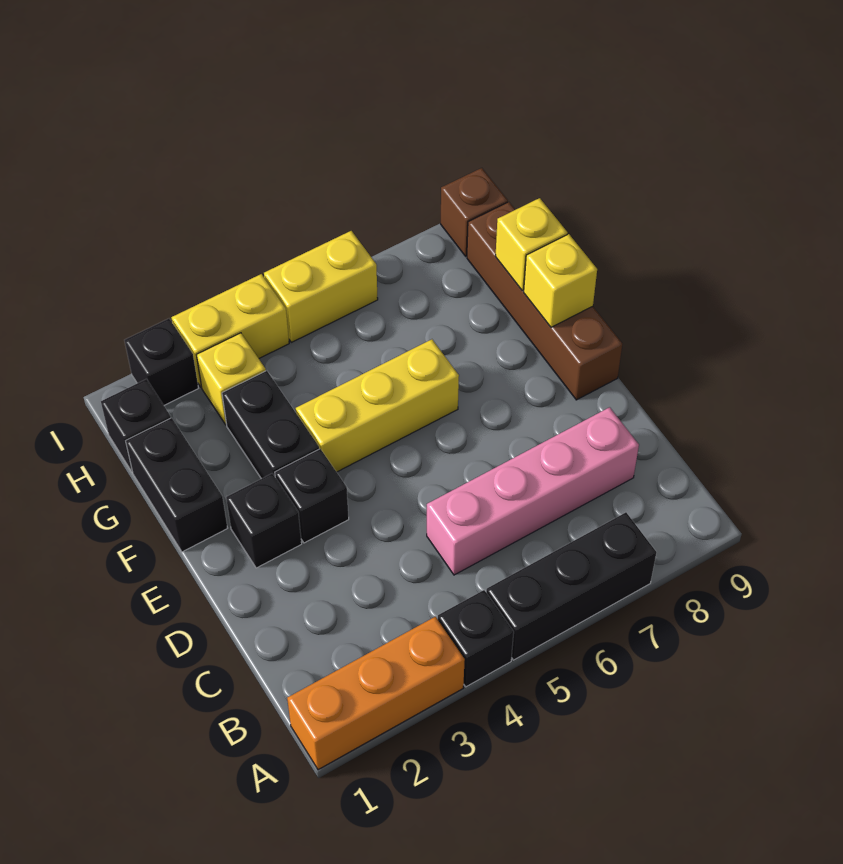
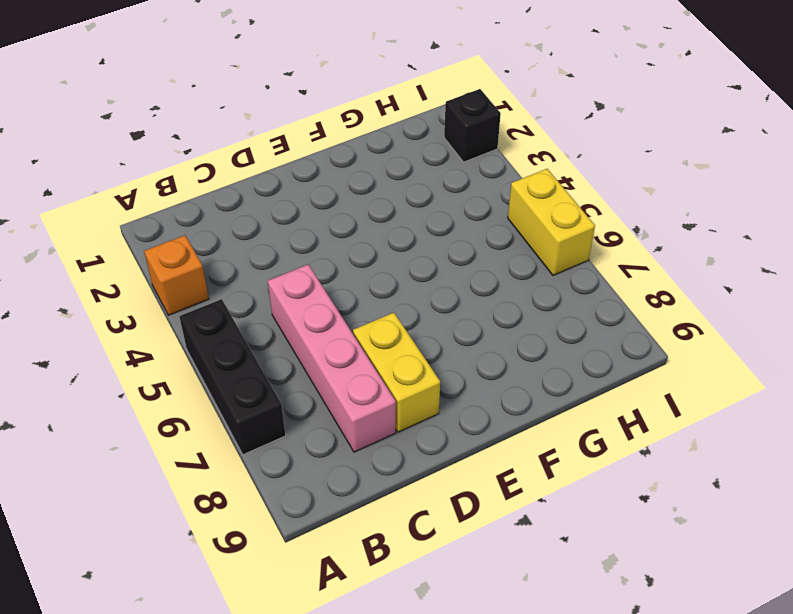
orange 1x1 brick [144,235,209,315] -> orange 1x3 brick [287,617,465,770]
yellow 1x2 brick [353,313,440,432] -> yellow 1x2 brick moved to [172,274,289,387]
none -> black 1x1 brick [438,590,514,687]
none -> black 1x1 brick [226,473,302,568]
none -> black 1x1 brick [275,449,349,543]

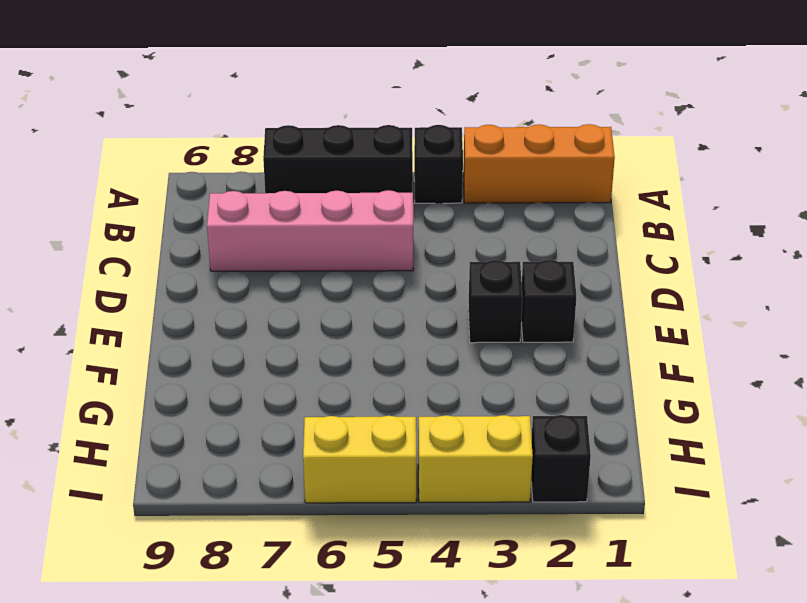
none -> brown 1x4 brick [467,202,622,400]
none -> black 1x2 brick [126,418,227,552]
none -> black 1x2 brick [222,371,319,479]

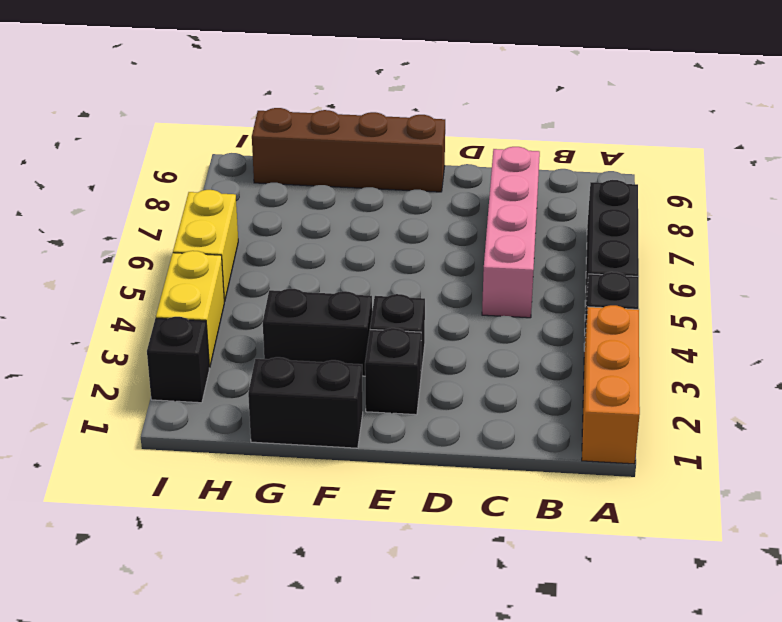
none -> yellow 1x3 brick [296,339,459,472]
none -> black 1x1 brick [101,379,171,471]
none -> yellow 1x1 brick [197,333,266,425]

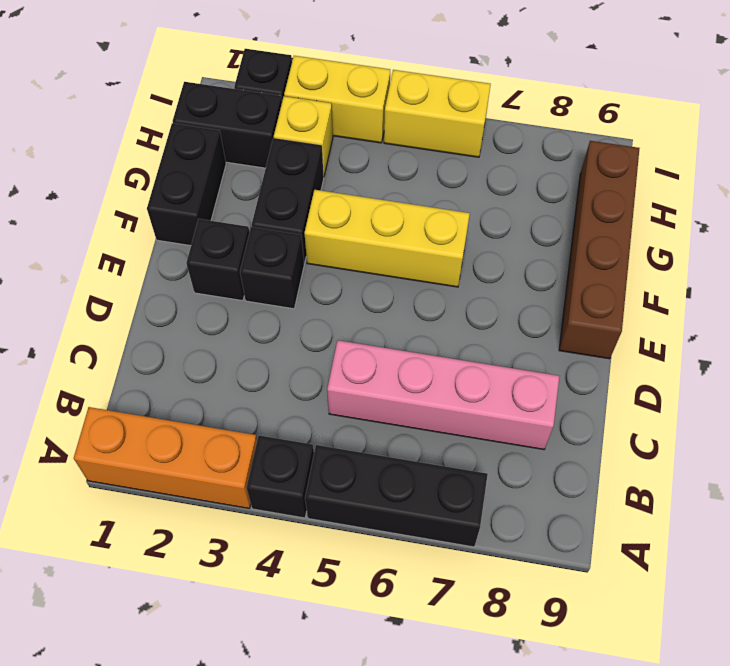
black 1x2 brick [173,82,282,168] -> black 1x1 brick [101,379,171,471]
none -> brown 1x1 brick [441,168,508,256]
none -> yellow 1x1 brick [524,234,597,327]
none -> yellow 1x1 brick [495,198,568,291]

